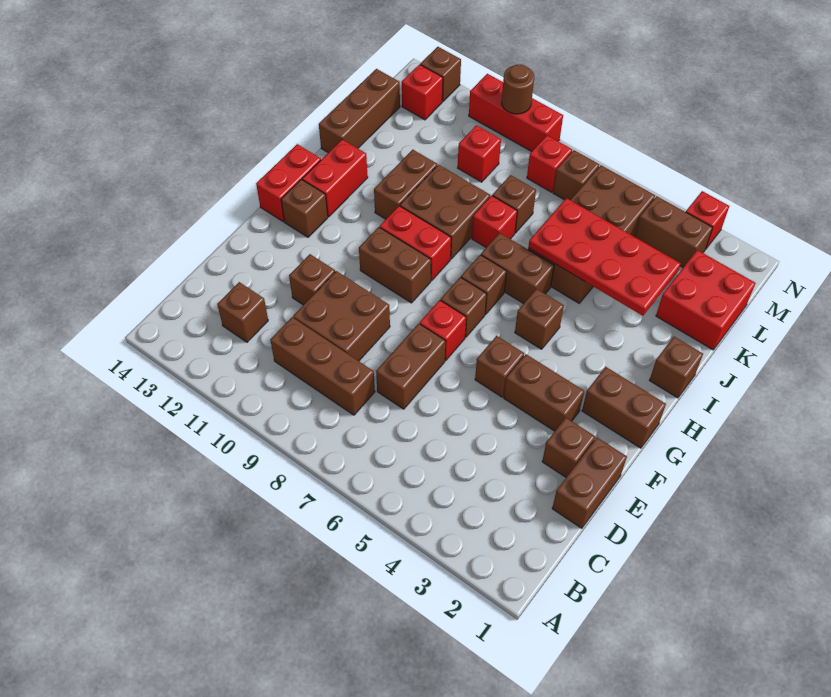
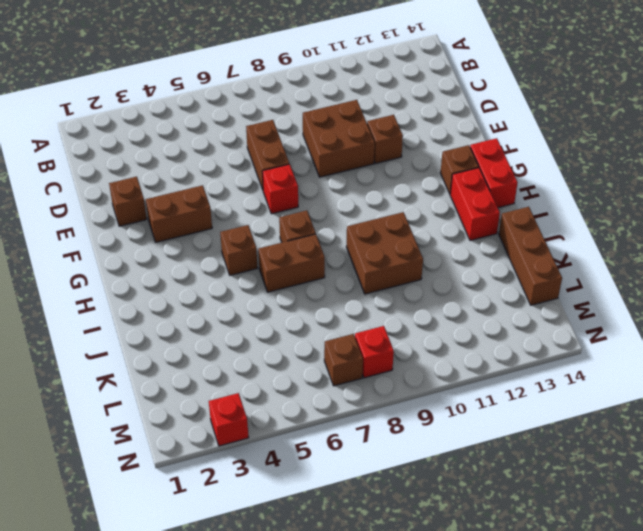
none -> brown 1x3 brick [270,317,375,415]
none -> brown 1x1 brick [217,282,268,342]
none -> brown 1x2 brick [552,438,627,528]
none -> brown 1x1 brick [475,336,524,397]

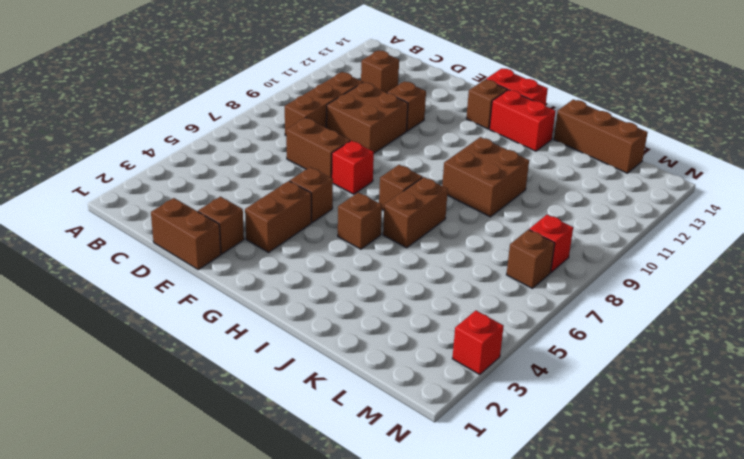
none -> brown 1x2 brick [582,367,666,448]
none -> brown 1x1 brick [440,277,487,337]
none -> brown 1x2 brick [359,227,431,303]
none -> red 1x2 brick [380,206,451,281]

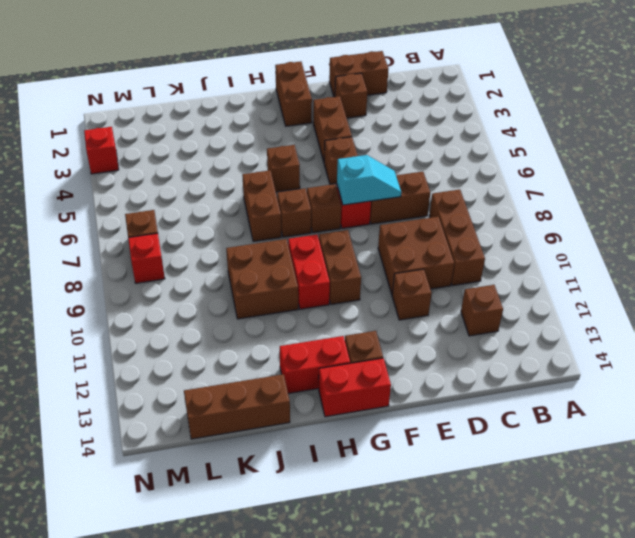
cyan 1x2 slope [337,155,401,205] -> none
none -> brown 1x1 brick [649,337,703,398]
none -> brown 1x2 brick [374,150,437,219]
none -> brown 2x4 brick [528,165,655,303]
none -> red 1x1 brick [472,196,517,247]

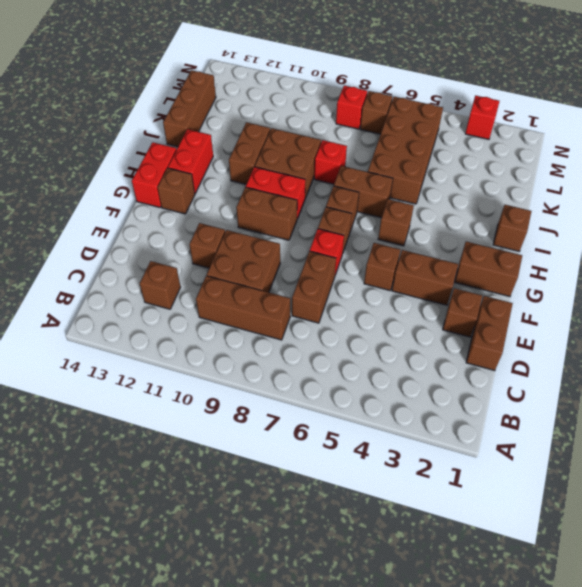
none -> red 2x2 brick [656,250,755,350]
none -> brown 1x1 brick [492,175,536,233]
none -> red 1x1 brick [458,125,501,182]
none -> brown 1x2 brick [635,196,713,267]

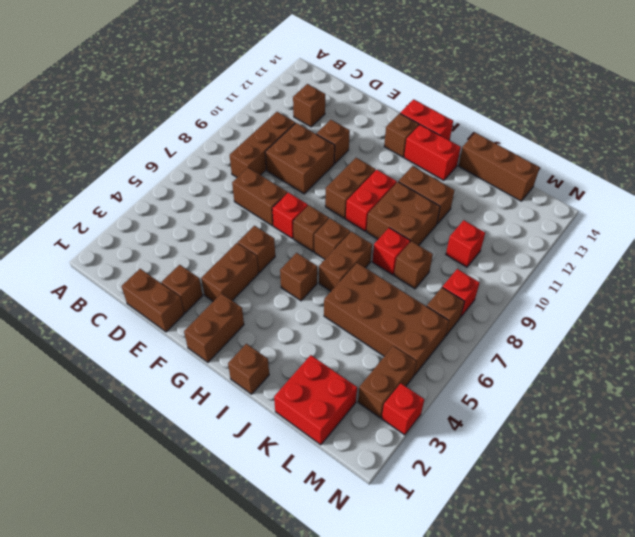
none -> red 1x1 brick [402,64,443,120]
none -> red 1x3 brick [469,74,563,152]
none -> brown 1x1 brick [420,47,461,101]
none -> red 2x4 plate [528,198,681,316]

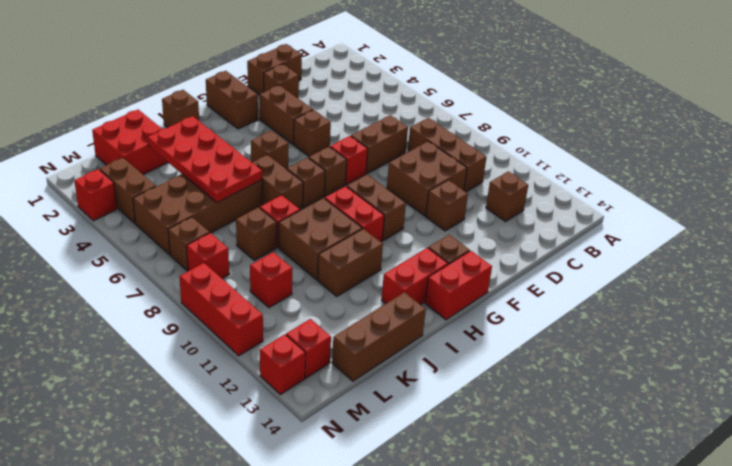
red 1x1 brick [260,335,306,395] -> brown 1x1 brick [420,47,461,101]
none -> brown 1x1 round brick [502,64,534,114]

